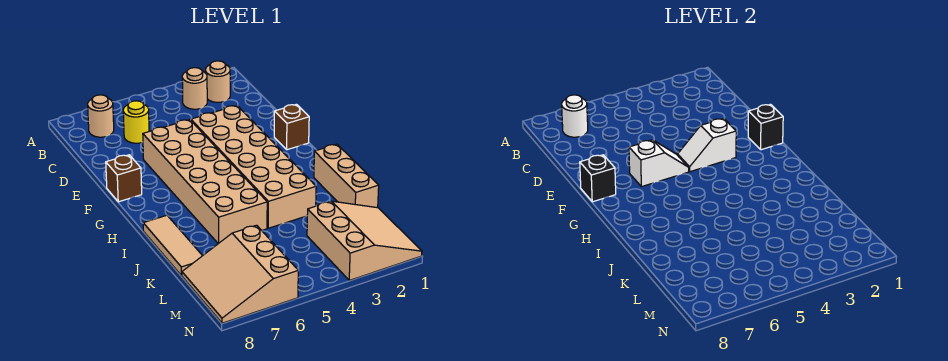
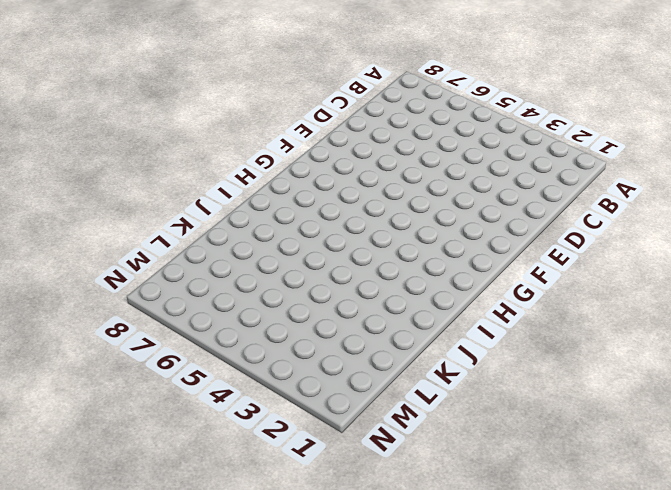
none -> tan 1x1 round brick [206,61,230,102]
none -> tan 1x1 round brick [182,68,207,109]
none -> tan 1x1 round brick [88,95,114,137]

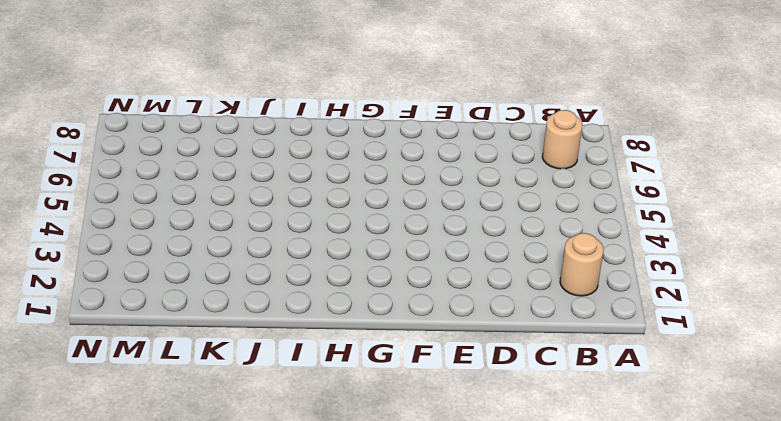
none -> tan 1x1 round brick [182,68,207,109]
none -> yellow 1x1 round brick [123,101,149,143]
none -> tan 2x6 brick [191,106,316,228]

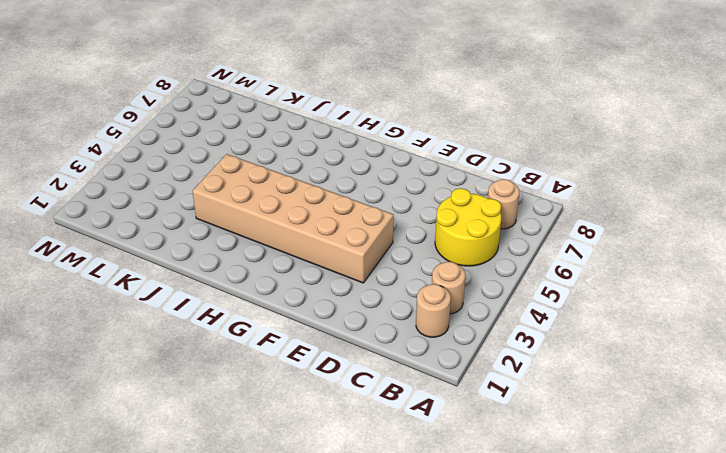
yellow 2x2 round brick [435,188,501,266] -> yellow 1x1 round brick [123,101,149,143]
none -> tan 2x6 brick [143,120,267,244]
none -> brown 1x1 brick [274,104,309,150]
none -> brown 1x1 brick [106,155,142,202]

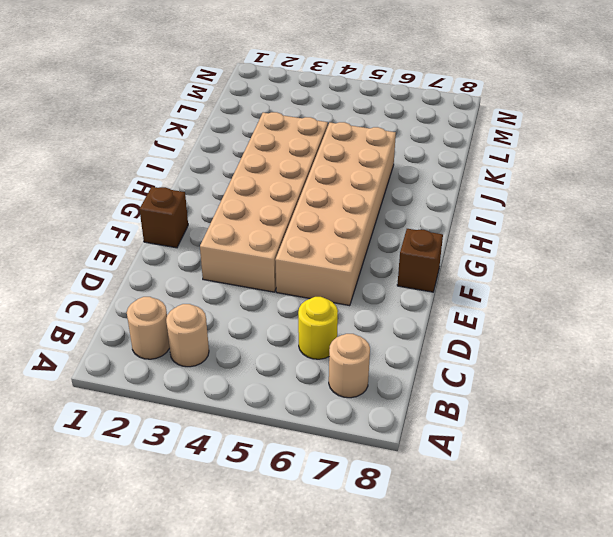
none -> tan 1x3 brick [314,144,379,208]
none -> tan 1x3 tile [143,215,202,276]
none -> tan 3x3 slope [307,201,422,280]

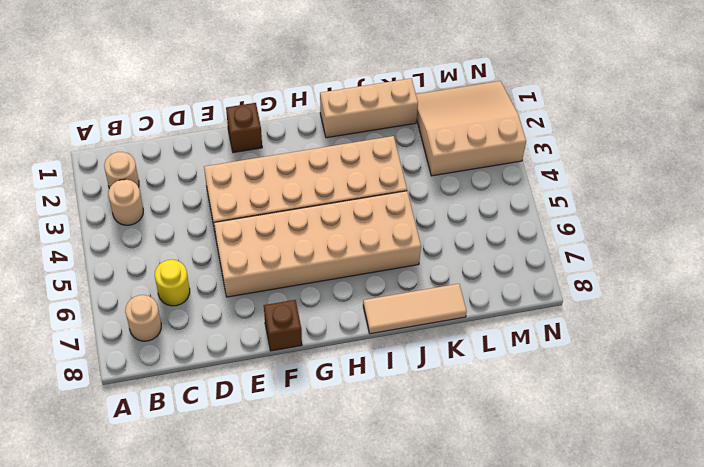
none -> tan 3x3 slope [182,225,298,323]
none -> white 1x1 round brick [562,95,588,137]
none -> black 1x1 brick [748,104,783,150]

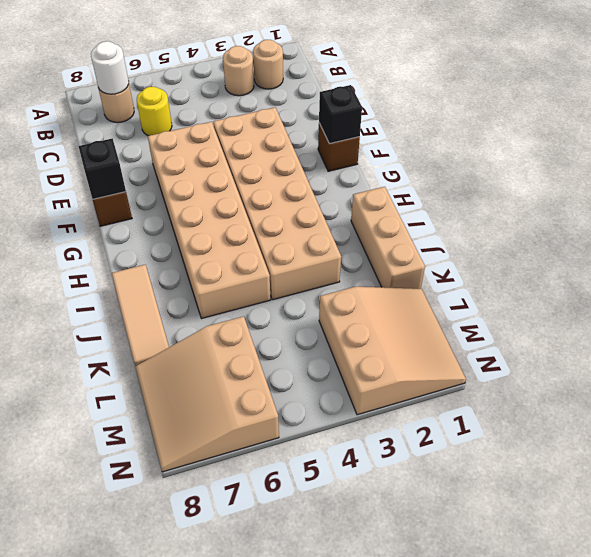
none -> white 1x2 slope [678,119,736,172]
none -> white 1x2 slope [629,140,689,187]

